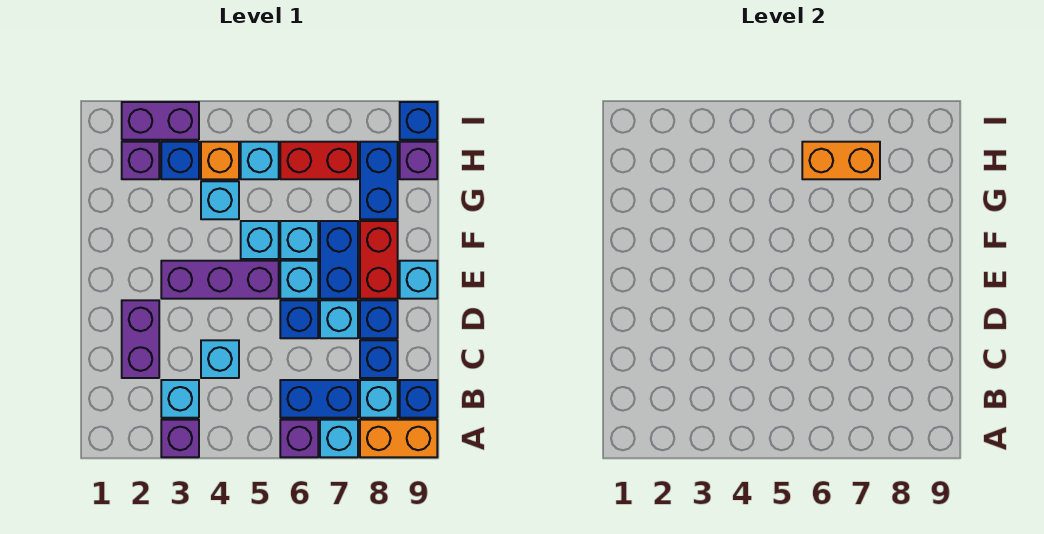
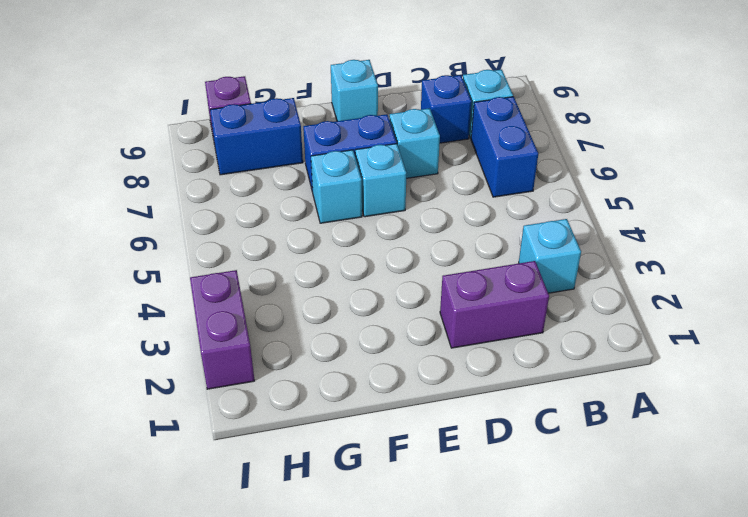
none -> purple 1x1 brick [161,420,199,457]
none -> purple 1x1 brick [280,420,318,457]
none -> cyan 1x1 brick [320,420,358,457]
none -> orange 1x2 brick [360,420,437,457]

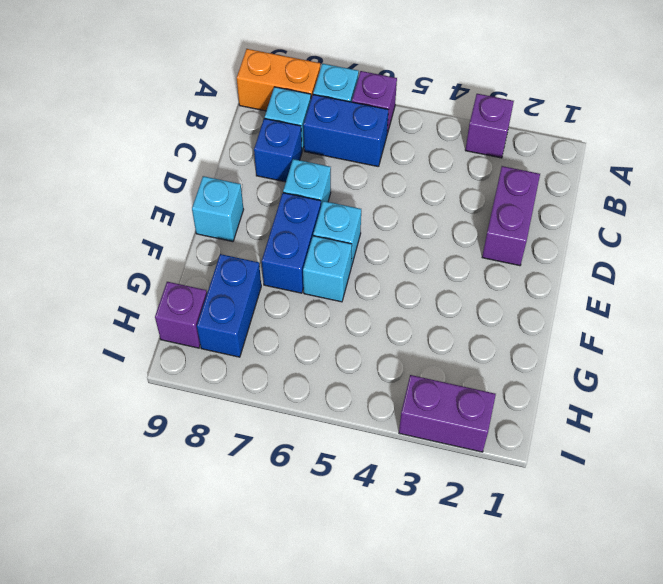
none -> cyan 1x1 brick [161,380,199,418]
none -> blue 1x1 brick [400,380,437,418]
none -> cyan 1x1 brick [201,340,239,378]
none -> blue 1x1 brick [280,300,318,338]

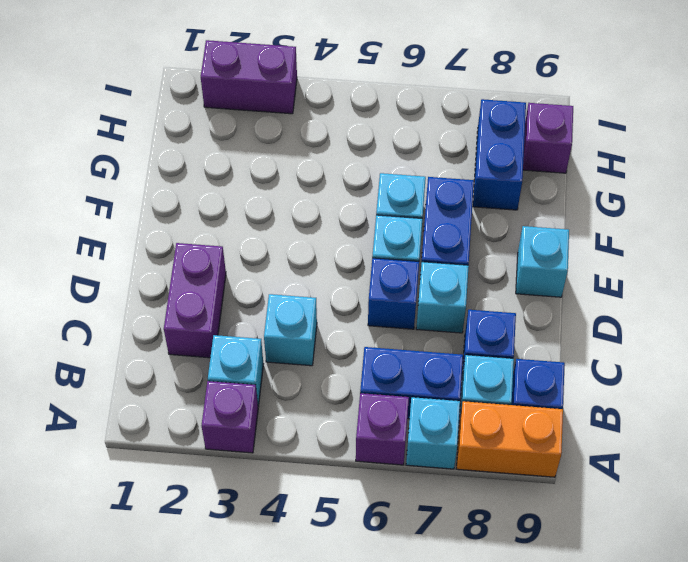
none -> blue 1x1 brick [360,300,398,338]
none -> purple 1x3 brick [161,261,279,299]
none -> red 1x2 brick [360,221,398,299]
none -> cyan 1x1 brick [241,221,279,259]

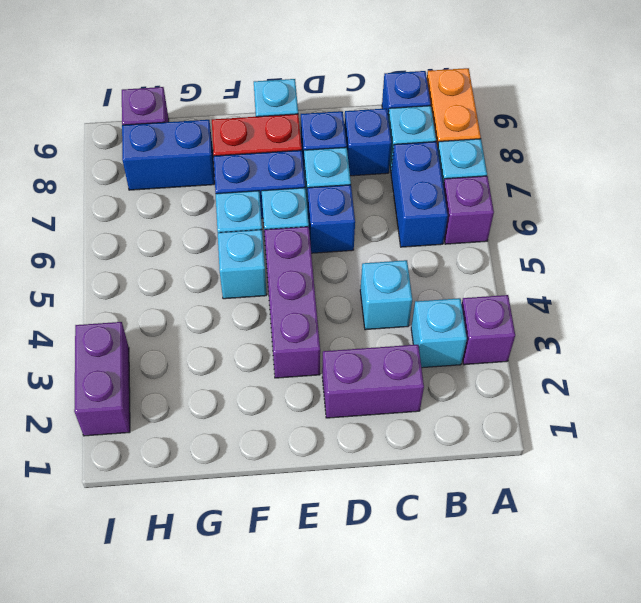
none -> cyan 1x1 brick [201,181,239,219]
none -> purple 1x1 brick [122,142,159,179]
none -> blue 1x1 brick [161,142,199,179]
none -> orange 1x1 brick [201,142,239,179]

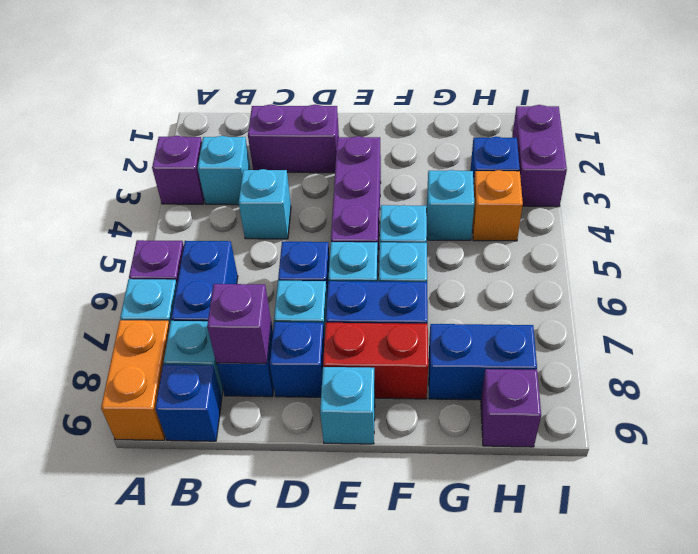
purple 1x1 brick [207,284,271,364] -> purple 1x1 brick moved to [122,142,159,179]
none -> cyan 1x1 brick [241,142,279,179]
none -> red 1x2 brick [280,142,358,179]
none -> blue 1x1 brick [400,102,437,140]
none -> orange 1x2 brick [802,142,880,179]

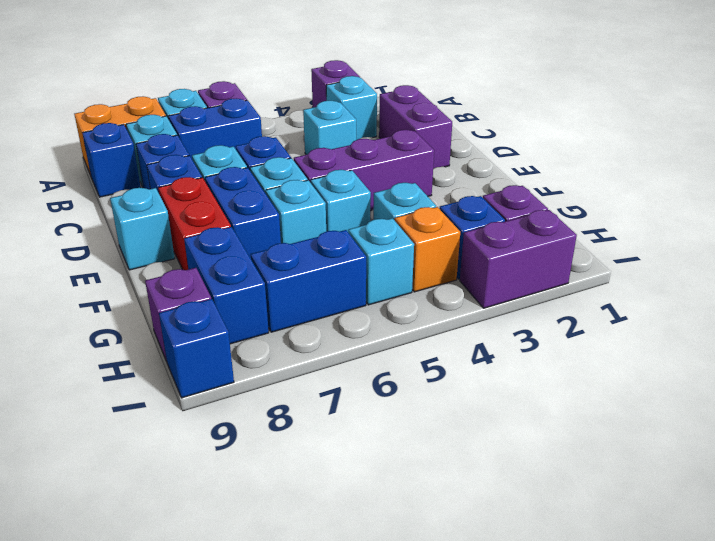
blue 1x2 brick [251,230,366,332] -> red 1x2 brick [280,142,358,179]
none -> orange 1x2 brick [802,142,880,179]

